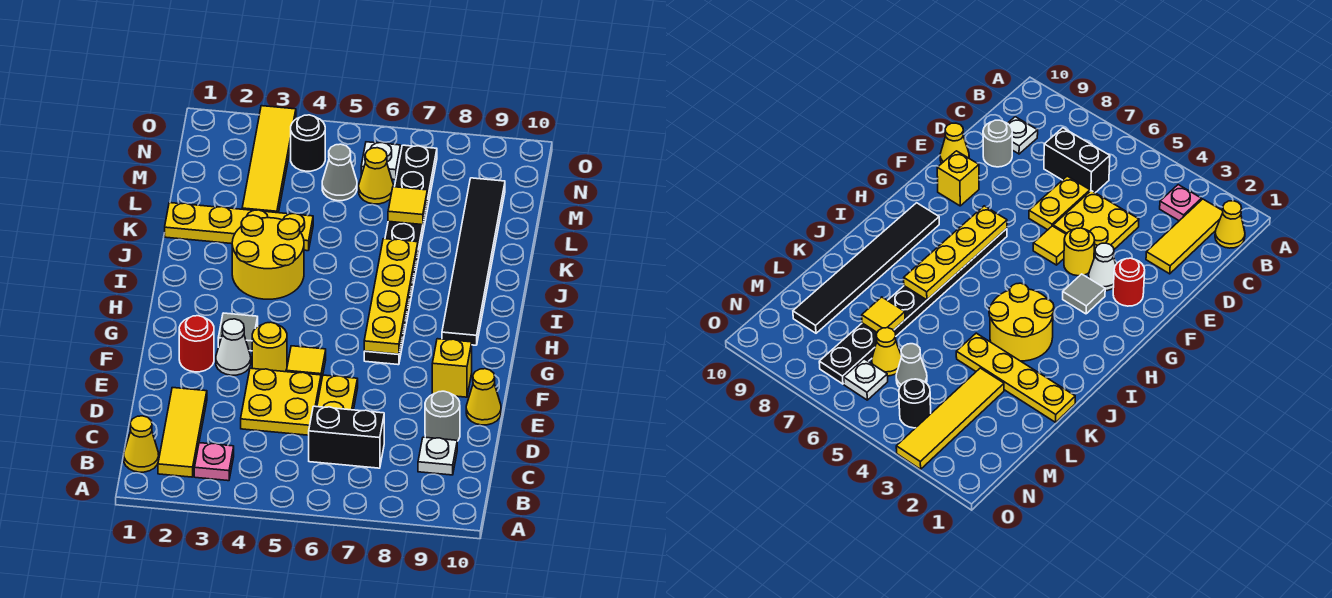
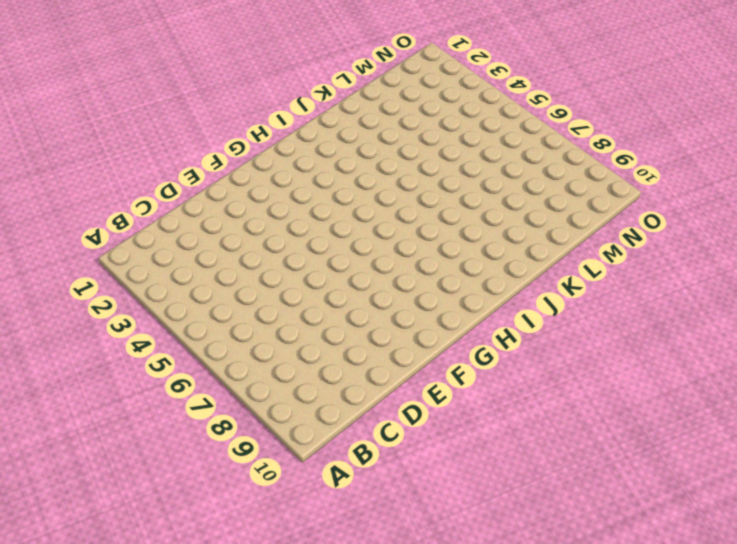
none -> yellow 1x1 cone [124,416,159,472]
none -> yellow 1x3 tile [158,388,207,477]
none -> pink 1x1 plate [194,443,234,481]

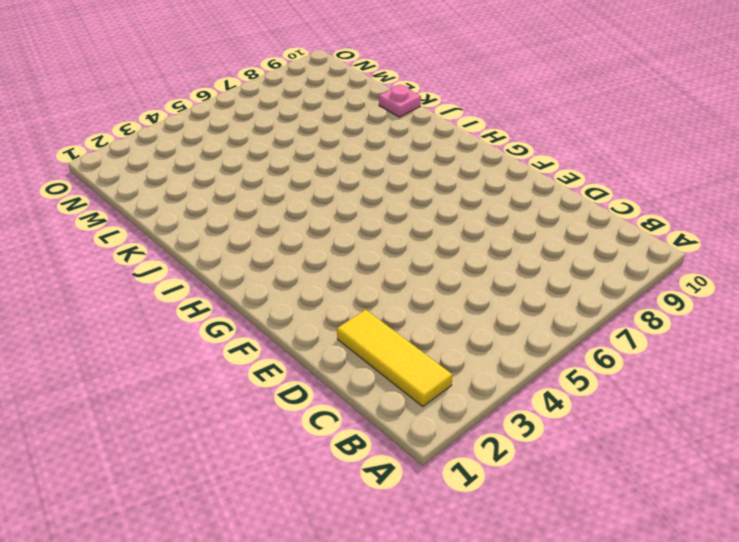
pink 1x1 plate [379,85,421,117] -> pink 1x1 plate moved to [194,443,234,481]
none -> yellow 1x1 cone [124,416,159,472]
none -> black 1x2 brick [309,406,384,468]
none -> white 1x1 plate [418,437,457,475]

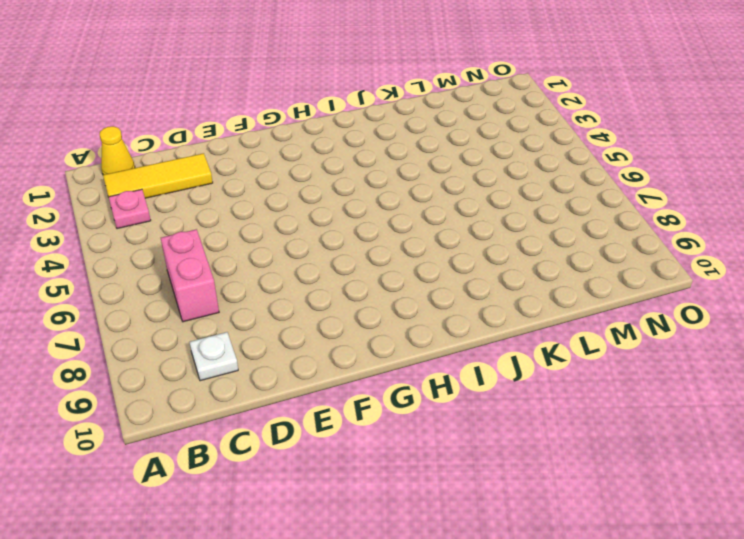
pink 1x2 brick [161,229,219,322] -> black 1x2 brick [309,406,384,468]
none -> yellow 2x2 plate [241,368,321,435]
none -> yellow 1x2 plate [317,375,358,410]
none -> grey 1x1 round brick [425,391,460,441]

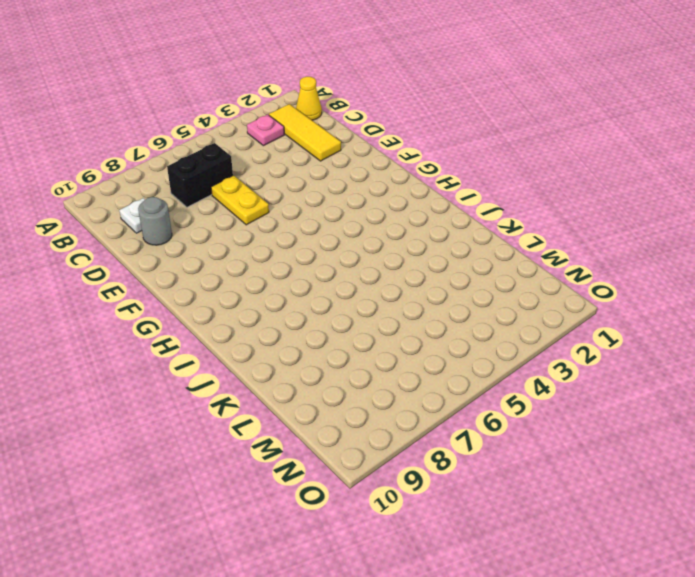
none -> yellow 2x2 plate [241,368,321,435]
none -> yellow 1x1 cone [466,369,501,425]
none -> red 1x1 round brick [179,316,214,372]

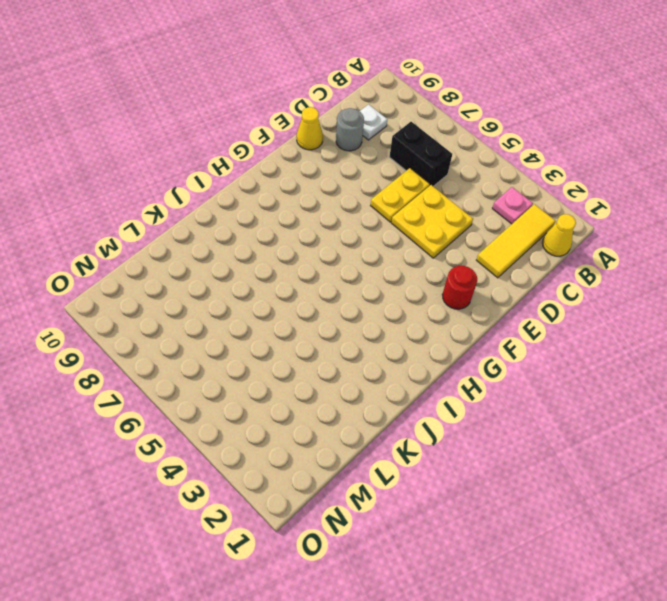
none -> white 1x1 cone [216,319,251,375]
none -> yellow 1x1 round brick [252,322,287,372]
none -> yellow 1x1 tile [287,346,326,382]

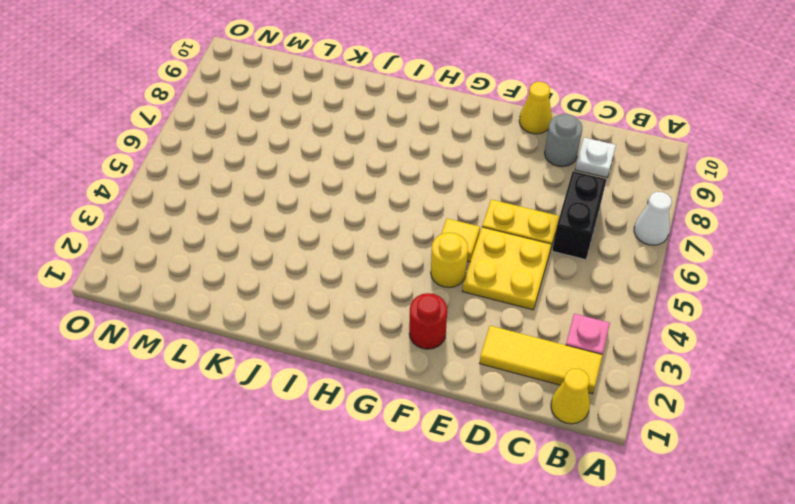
white 1x1 cone [634,192,672,245] -> white 1x1 cone moved to [216,319,251,375]
none -> yellow 1x1 brick [432,339,472,397]
none -> grey 1x1 tile [218,313,258,351]
none -> black 1x8 plate [364,145,437,365]

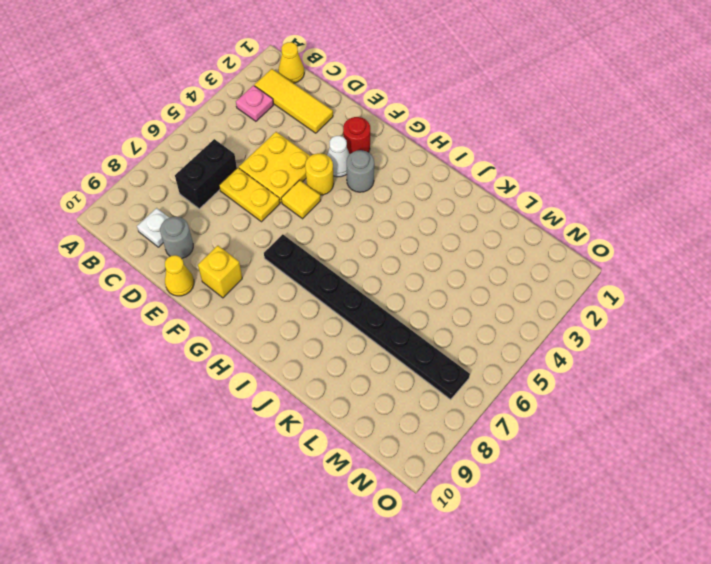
grey 1x1 round brick [347,150,374,192] -> grey 1x1 tile [218,313,258,351]
none -> black 1x6 tile [442,178,505,345]
none -> yellow 2x2 round brick [232,215,304,299]
none -> yellow 1x4 plate [165,203,313,251]

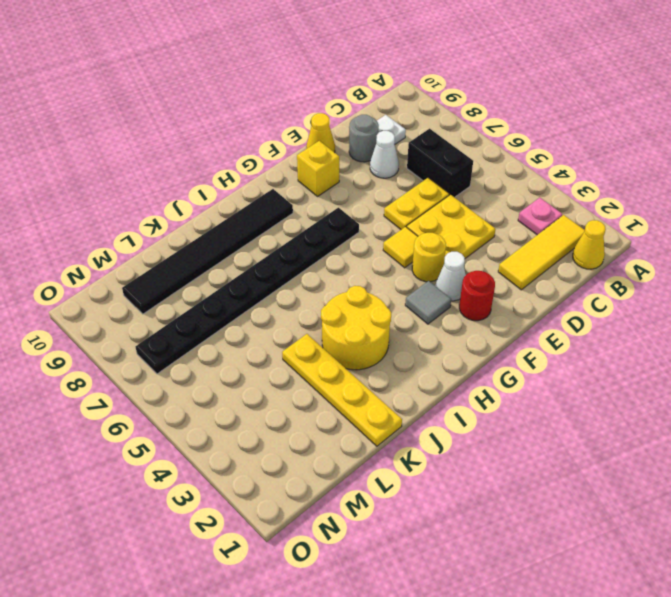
white 1x1 cone [370,131,399,178] -> none
none -> yellow 1x4 tile [242,106,296,213]
none -> grey 1x1 cone [322,144,357,201]
none -> yellow 1x1 cone [359,148,393,204]

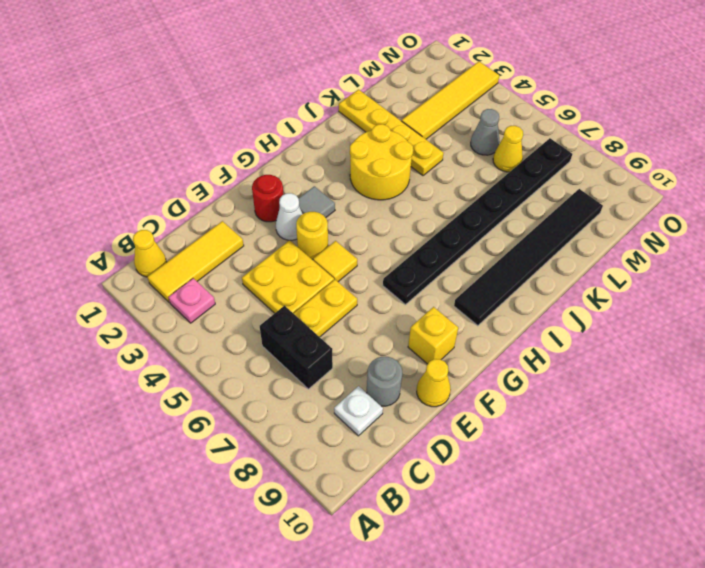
none -> black 1x1 round brick [291,115,325,171]
none -> white 1x1 plate [361,142,400,180]
none -> yellow 1x4 plate [364,239,418,354]

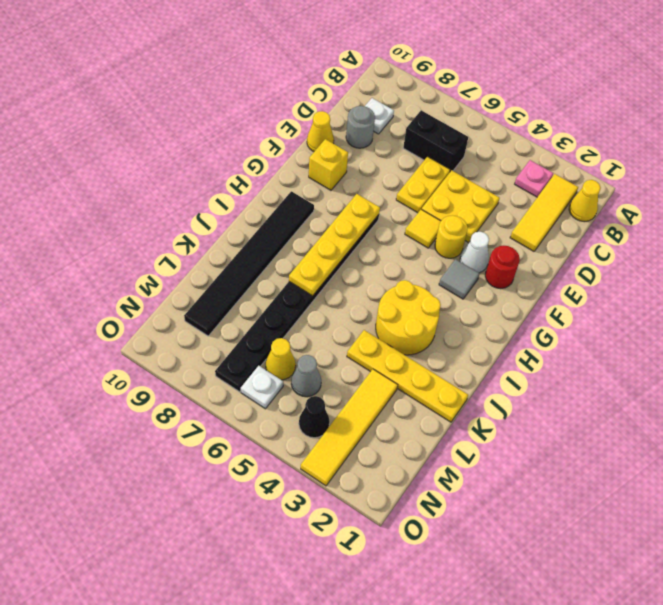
black 1x1 cone [299,396,329,438] -> black 1x1 round brick [291,115,325,171]
none -> yellow 1x1 tile [388,187,427,225]

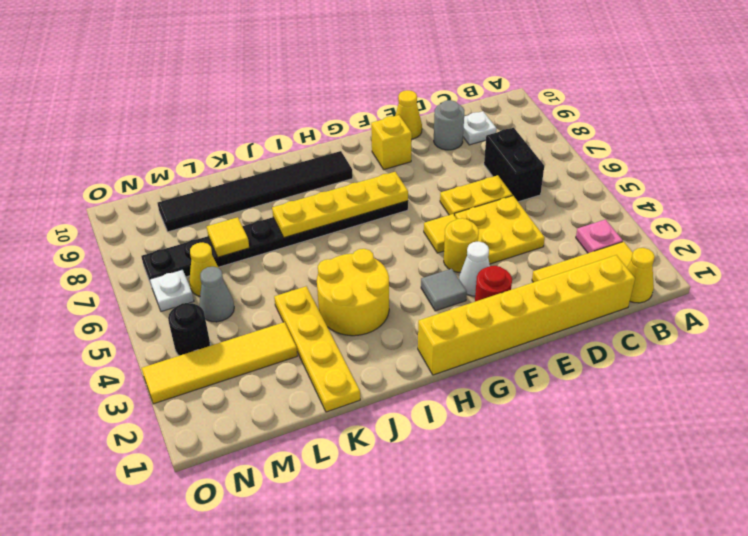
yellow 1x6 brick [418,255,635,375] -> none

